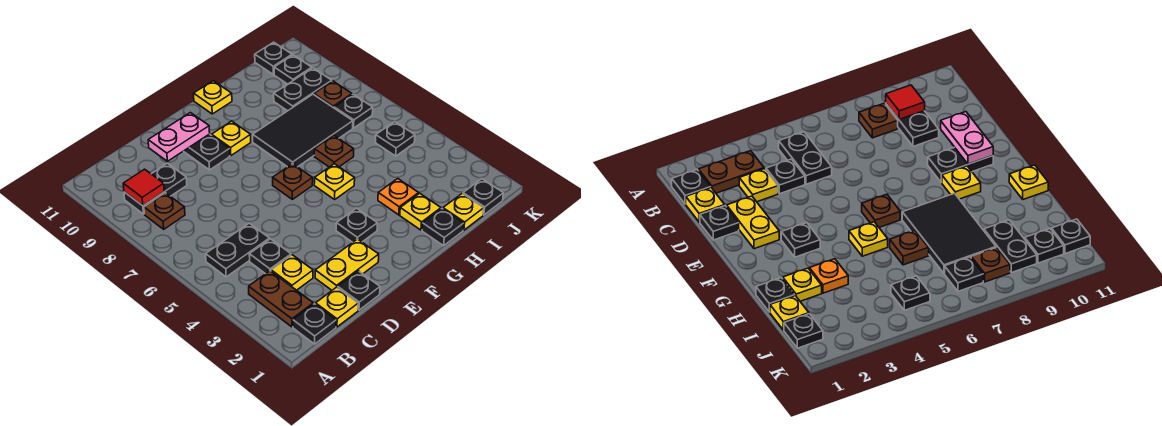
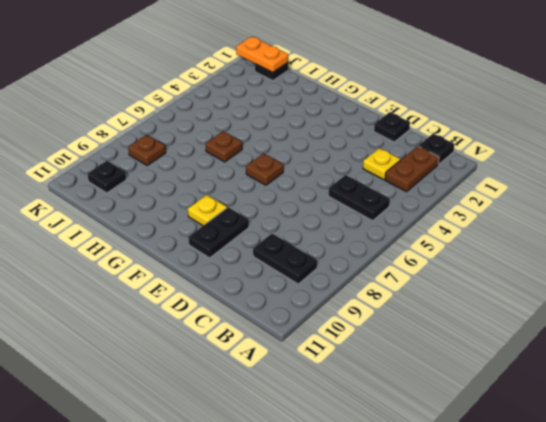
orange 1x2 plate [236,37,288,72] -> none
none -> brown 1x1 plate [144,193,185,229]
none -> yellow 1x1 plate [316,287,358,327]
none -> black 1x1 plate [249,239,291,274]
none -> yellow 1x2 plate [315,239,379,290]

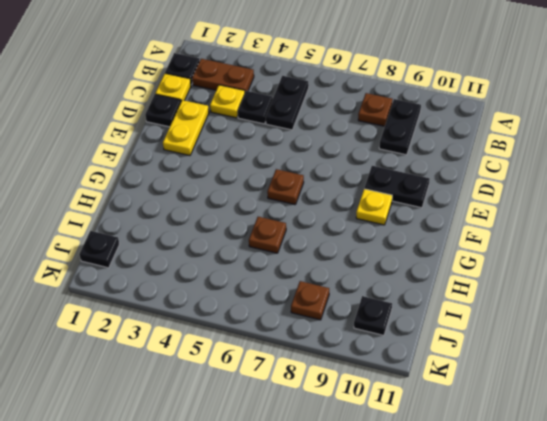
none -> black 1x1 plate [336,208,377,242]
none -> yellow 1x1 plate [314,164,355,199]
none -> black 2x3 tile [253,94,353,167]
none -> yellow 1x1 plate [194,81,232,114]

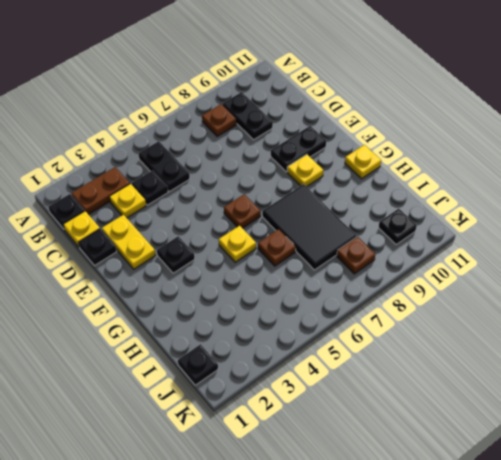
none -> black 1x1 plate [422,209,464,246]
none -> yellow 1x1 plate [400,193,441,230]
none -> orange 1x1 plate [378,179,419,215]
none -> yellow 1x1 plate [443,194,484,230]

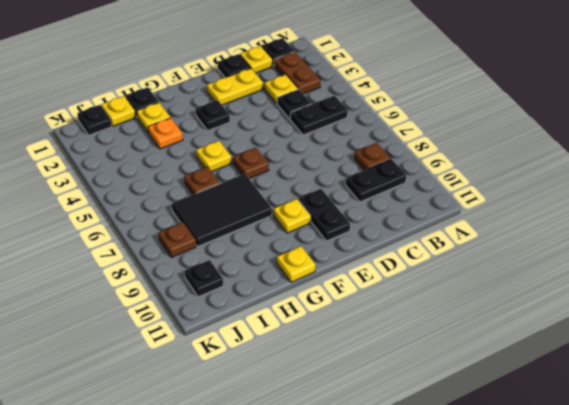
none -> black 1x2 plate [274,68,332,111]
none -> black 1x1 plate [375,122,415,156]
none -> black 1x1 plate [334,94,373,128]
none -> black 1x1 plate [255,42,292,74]

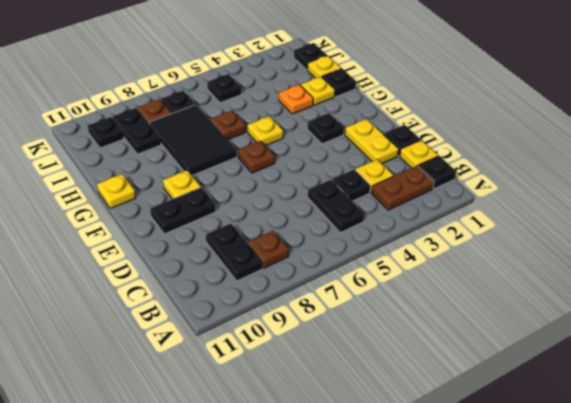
none -> black 1x1 plate [255,42,292,74]
none -> red 1x1 tile [123,169,164,206]
none -> pink 1x2 plate [148,113,210,161]

